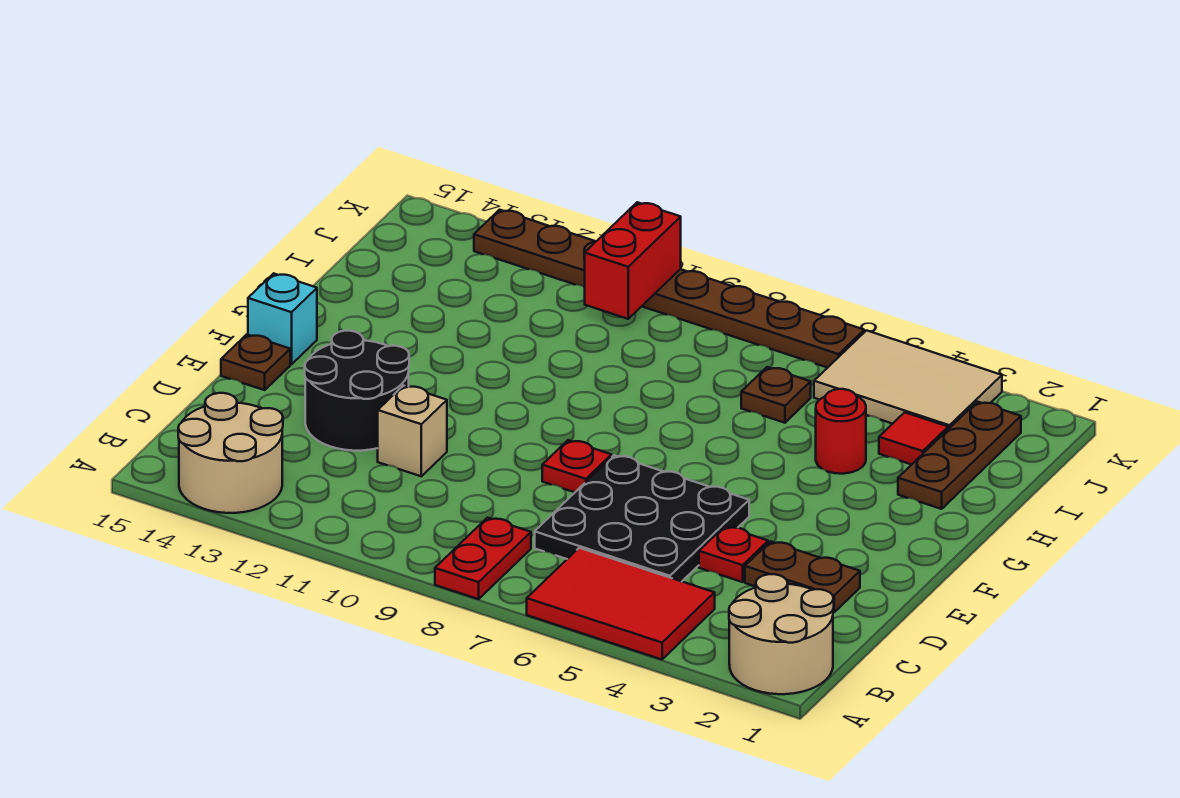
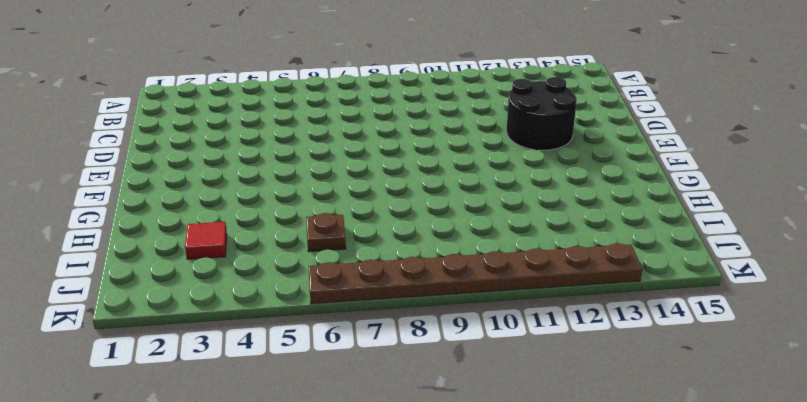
none -> tan 2x2 round brick [729,574,834,694]
none -> red 2x3 tile [527,548,715,660]
none -> red 1x2 plate [435,518,531,599]

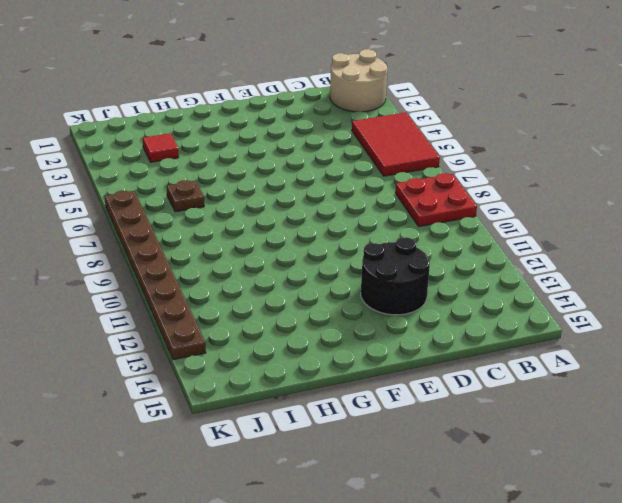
red 2x2 plate [395,173,477,227] -> red 1x2 plate [435,518,531,599]
none -> tan 2x2 round brick [178,393,283,513]
none -> black 3x3 plate [535,455,749,581]
none -> brown 1x2 plate [745,541,860,612]

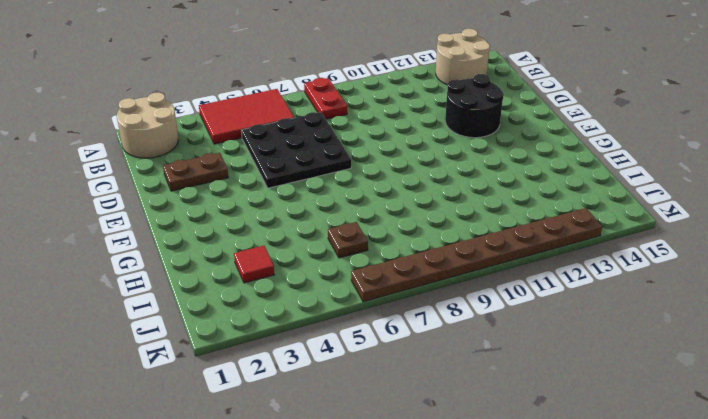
none -> red 1x1 plate [699,526,768,582]
none -> tan 1x1 brick [378,386,447,476]
none -> red 1x1 plate [542,440,612,492]

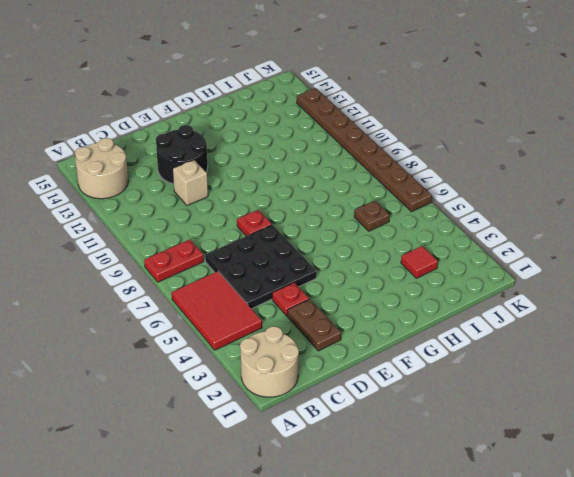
none -> brown 1x1 plate [221,334,290,390]
none -> cyan 1x1 brick [248,273,317,364]
none -> brown 1x3 plate [898,402,1021,509]

